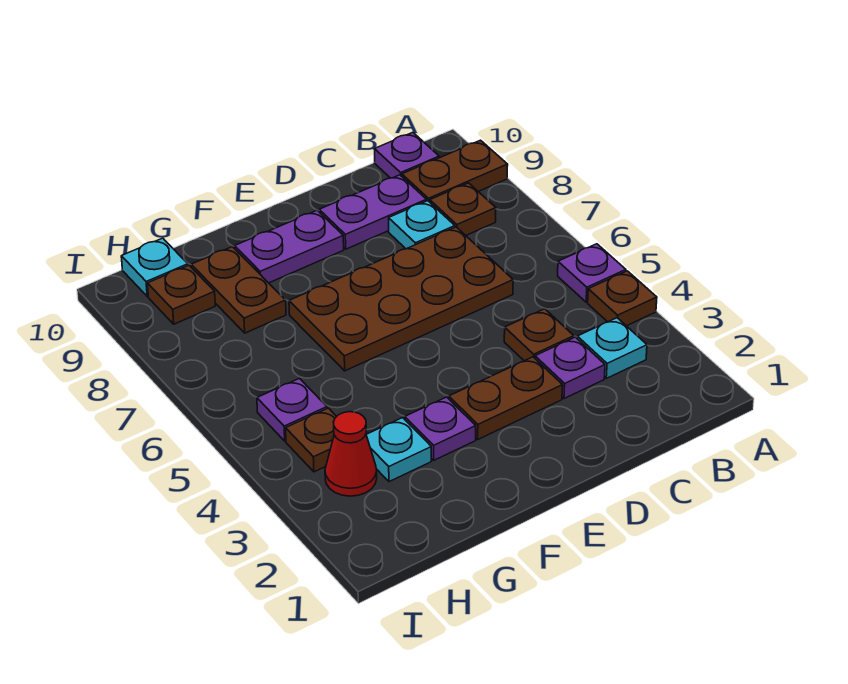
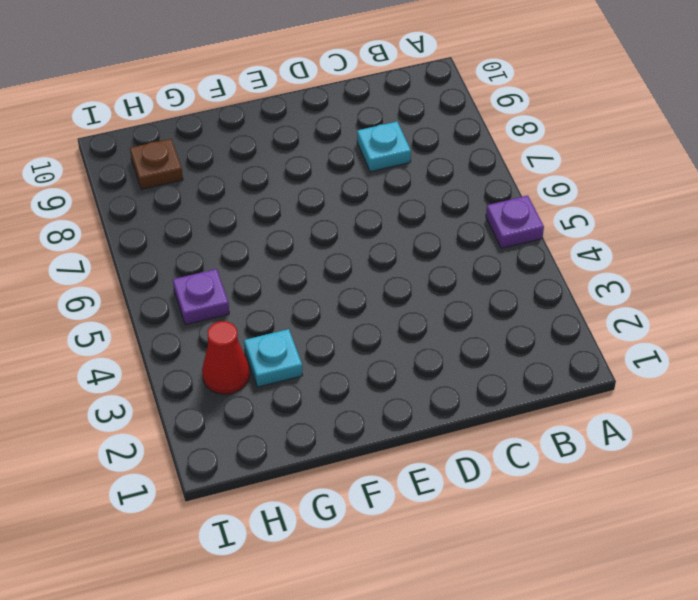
none -> brown 1x1 plate [588,271,657,326]
none -> brown 1x2 plate [402,140,508,202]
none -> cyan 1x1 plate [577,318,647,378]

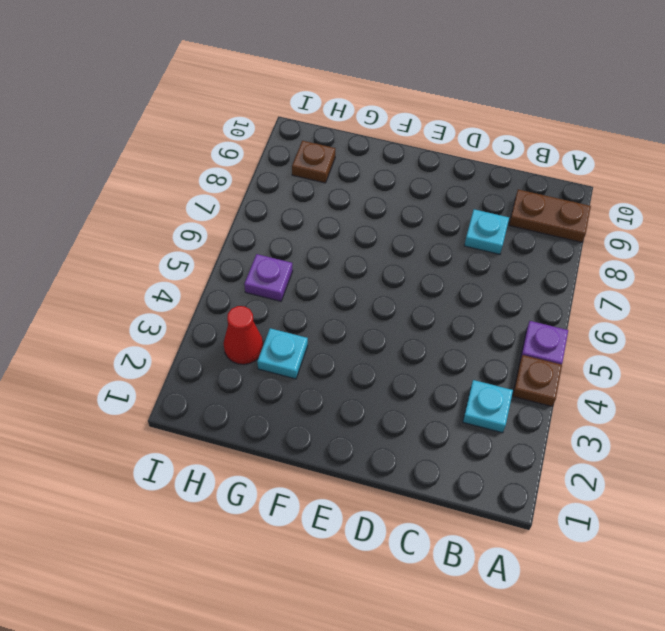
none -> brown 1x1 plate [430,183,496,235]
none -> purple 1x1 plate [374,133,439,178]
none -> purple 1x1 plate [535,337,605,399]

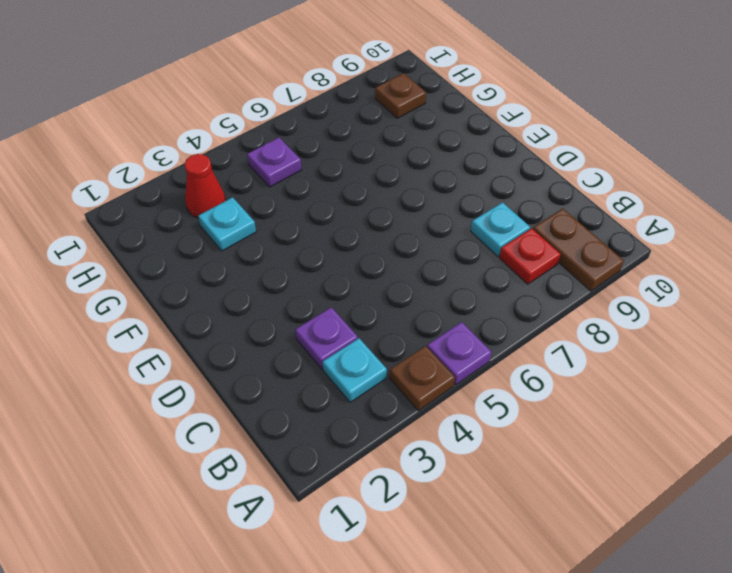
red 1x1 plate [499,228,561,284] -> brown 1x1 plate [430,183,496,235]
none -> purple 1x1 plate [374,133,439,178]
none -> brown 1x1 plate [504,309,574,361]
none -> brown 2x4 plate [289,227,513,371]

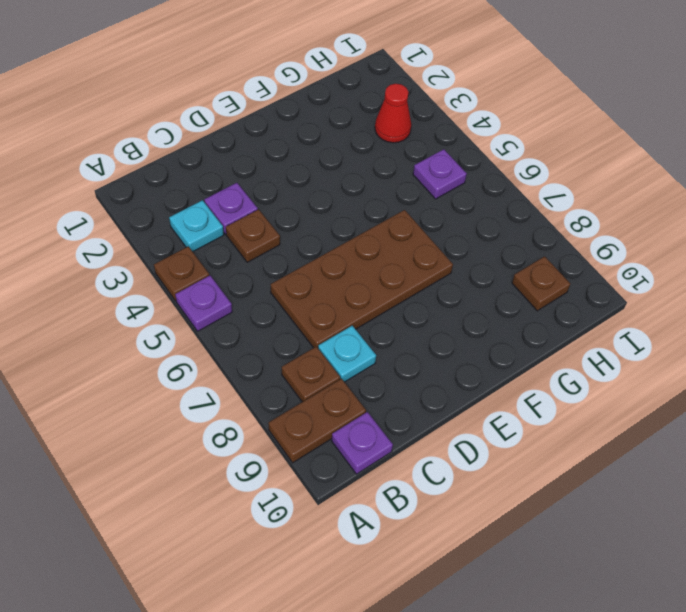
none -> purple 1x2 plate [319,175,426,249]
none -> brown 1x2 plate [449,357,563,439]
none -> purple 1x2 plate [234,210,344,283]

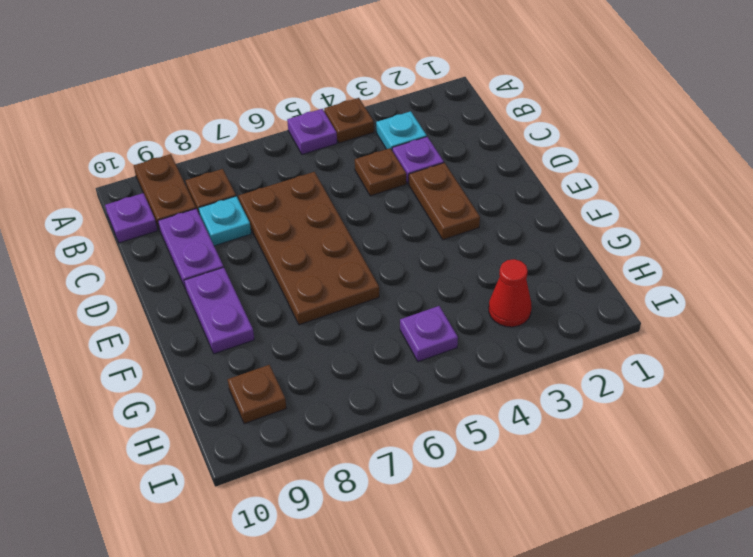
none -> purple 1x1 plate [405,397,476,460]
none -> cyan 1x1 plate [366,418,431,482]
none -> brown 1x2 plate [191,247,286,333]

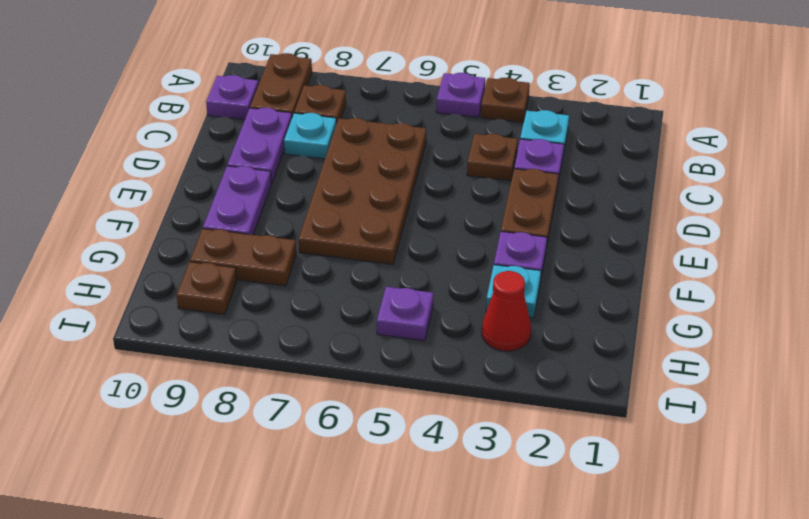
none -> brown 1x1 plate [286,408,337,472]
none -> cyan 1x1 plate [121,238,188,296]

